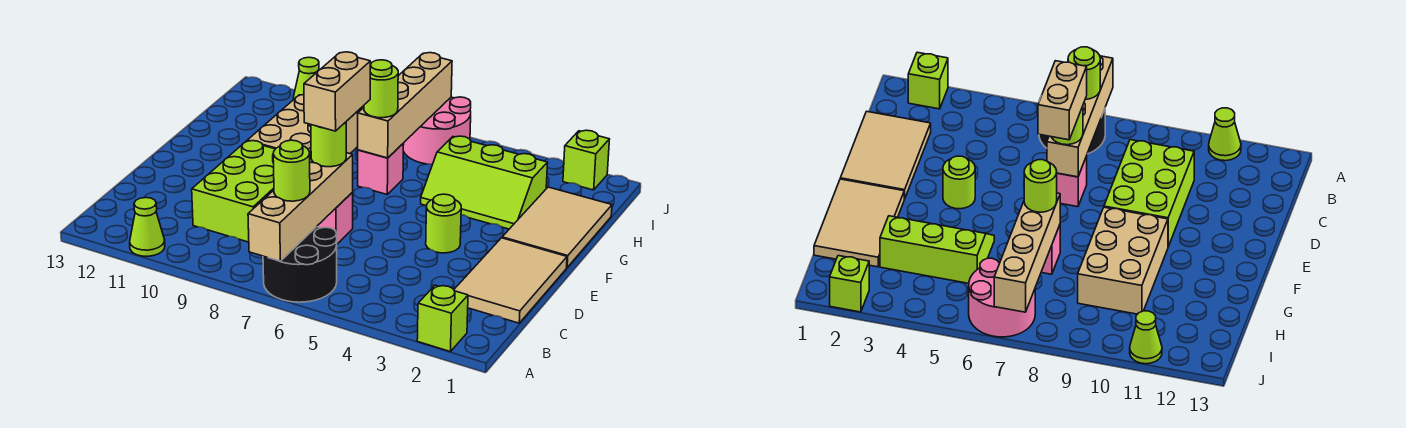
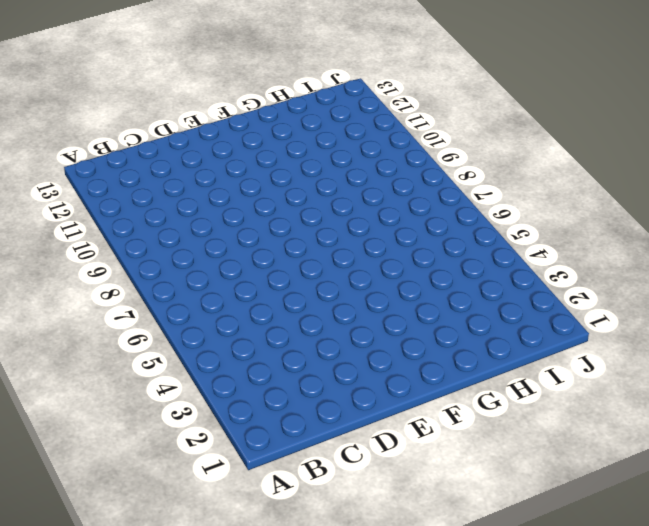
none -> lime 1x1 brick [417,285,468,352]
none -> black 2x2 round brick [263,227,337,302]
none -> lime 1x1 cone [130,197,165,256]

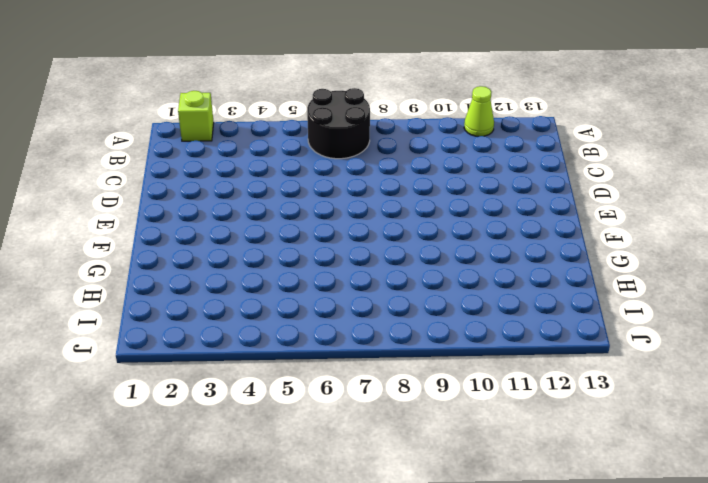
none -> tan 2x3 tile [454,238,567,323]
none -> lime 2x3 brick [192,141,275,242]
none -> pink 1x1 brick [317,193,353,244]

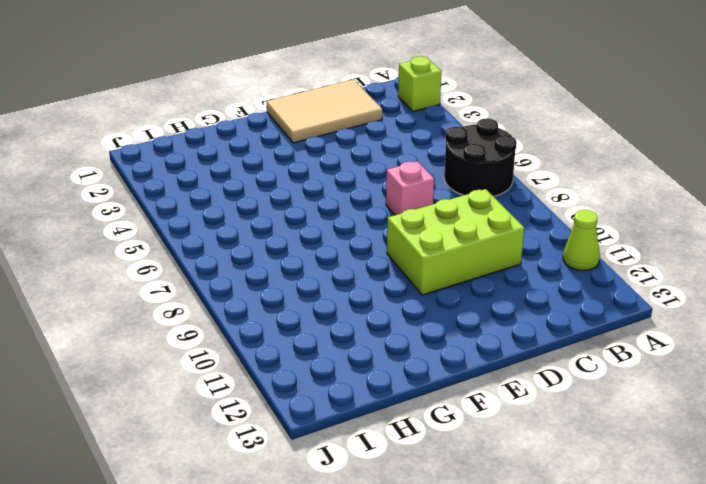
none -> lime 1x1 round brick [426,194,461,253]
none -> tan 2x3 tile [502,187,612,267]
none -> tan 2x3 brick [247,95,358,156]

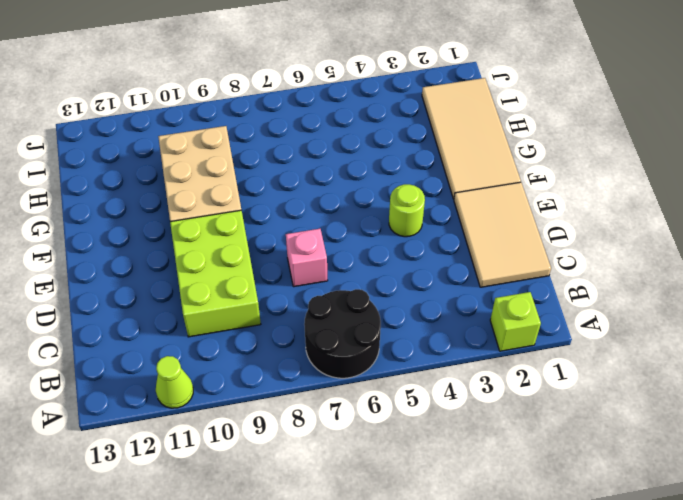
tan 2x4 tile [422,78,521,199] -> tan 2x3 tile [502,187,612,267]
none -> lime 2x3 slope [421,136,548,229]
none -> pink 1x1 brick [358,144,404,194]
none -> pink 2x2 round brick [403,97,471,165]

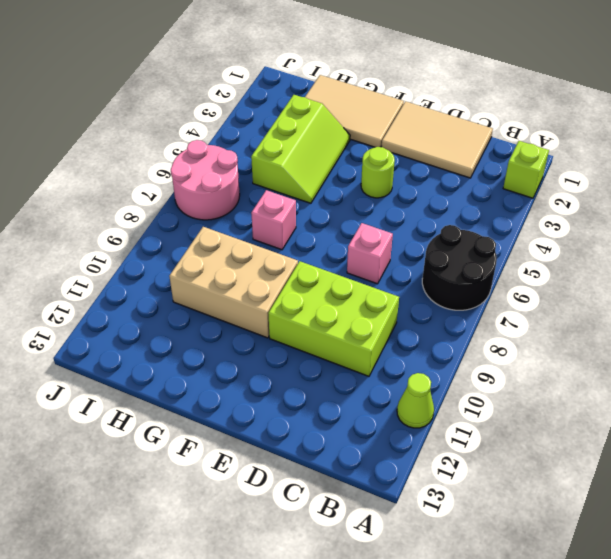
none -> lime 1x1 brick [563,130,610,190]
none -> lime 1x1 cone [293,57,319,99]
none -> tan 1x4 brick [248,153,353,261]

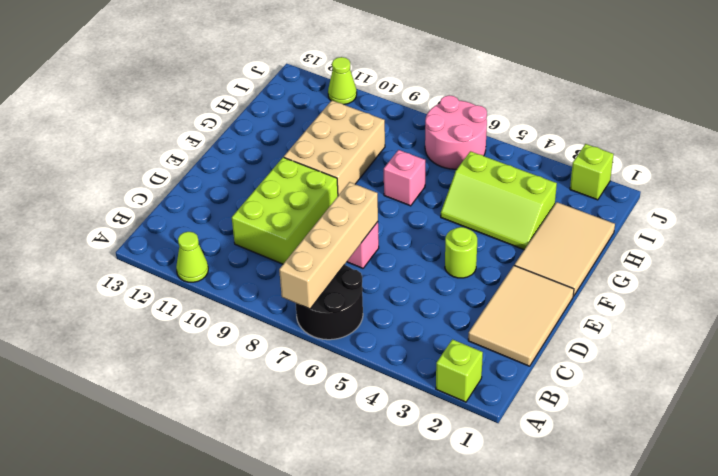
none -> tan 1x4 brick [358,53,452,158]
none -> lime 1x1 round brick [273,140,310,201]
none -> lime 1x1 round brick [311,122,346,167]

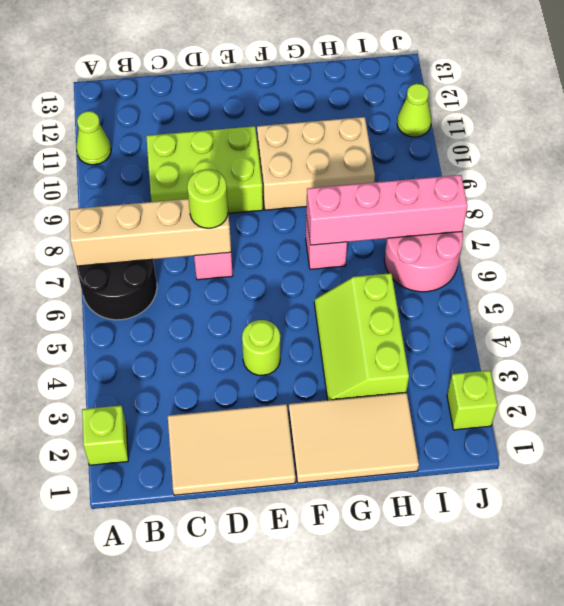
pink 1x4 brick [306,175,468,245] -> tan 1x4 brick [358,53,452,158]
none -> lime 1x1 round brick [273,140,310,201]
none -> lime 1x1 round brick [364,60,398,118]
none -> tan 1x2 brick [304,52,370,131]

